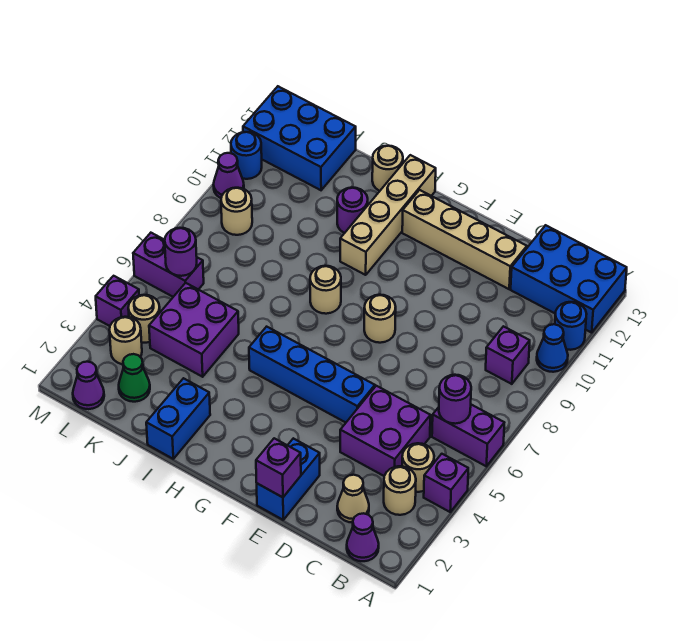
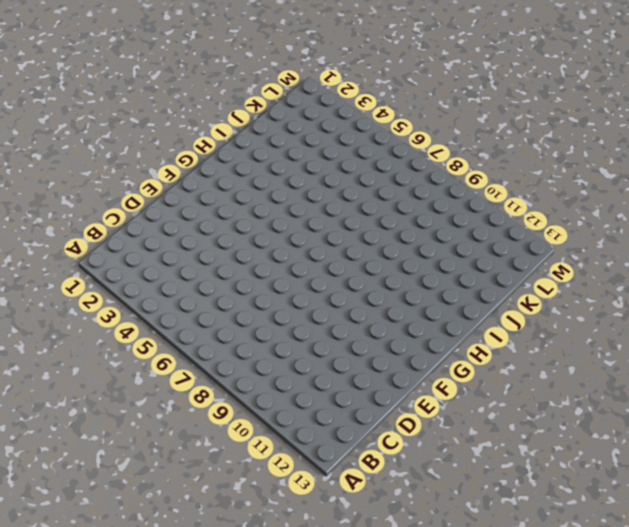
none -> purple 1x1 brick [424,454,468,512]
none -> purple 1x2 brick [432,405,504,466]
none -> blue 1x1 cone [537,324,568,372]
none -> blue 1x1 round brick [555,302,586,350]

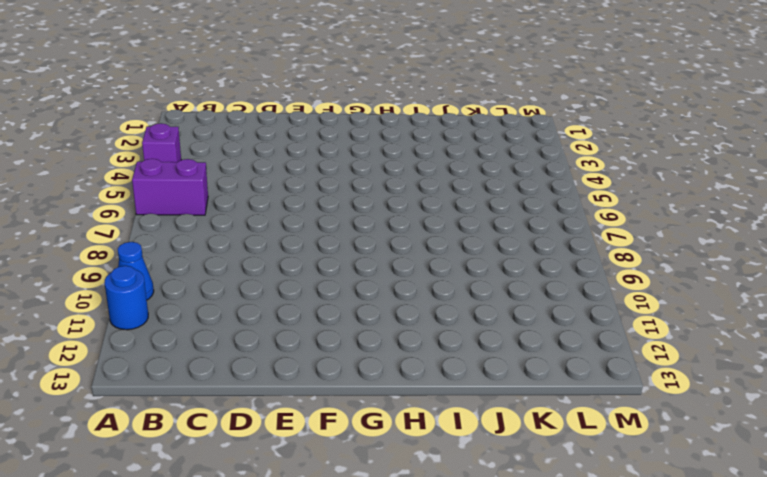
none -> blue 2x3 brick [511,225,627,333]
none -> purple 1x1 cone [347,513,379,561]
none -> tan 1x1 round brick [384,466,416,515]
none -> tan 1x1 round brick [402,443,434,492]

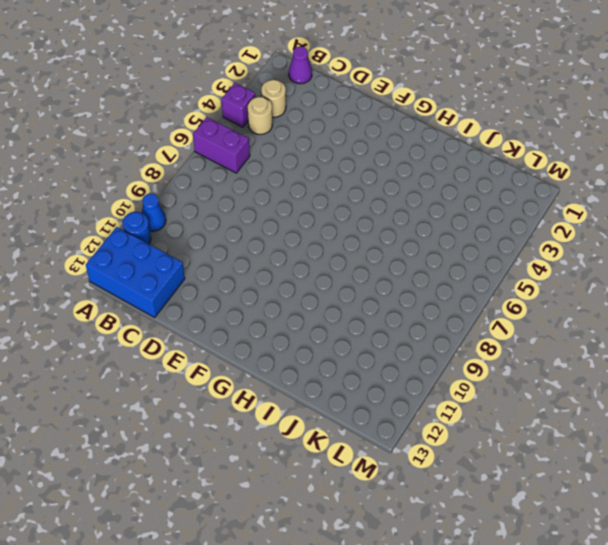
none -> purple 1x1 brick [486,326,530,384]
none -> tan 1x1 cone [337,475,369,523]
none -> purple 2x2 brick [340,386,430,476]
none -> tan 1x4 brick [402,190,527,289]

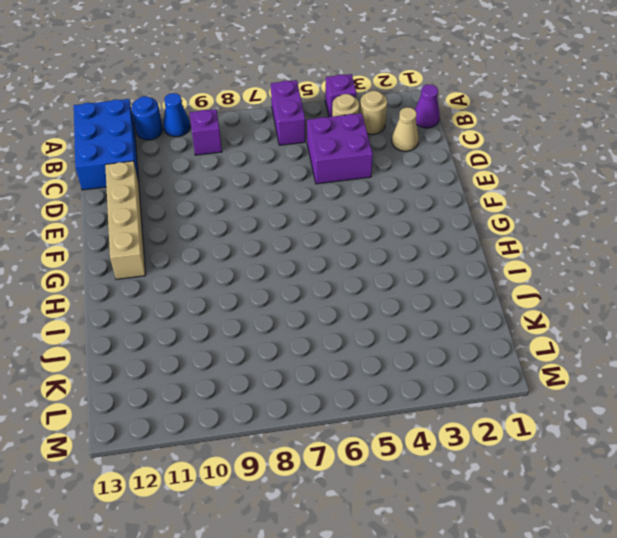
none -> blue 1x2 brick [257,438,320,520]
none -> blue 1x4 brick [249,327,375,423]
none -> tan 1x1 round brick [364,295,396,343]
none -> tan 1x1 round brick [310,266,341,314]

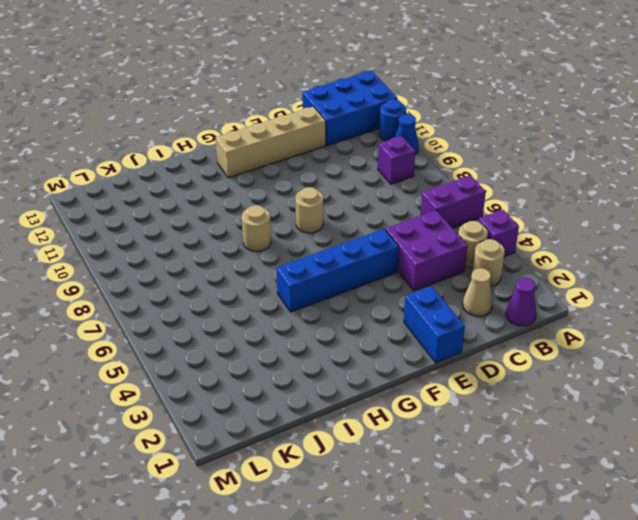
none -> tan 1x4 brick [340,155,436,275]
none -> blue 1x2 brick [146,378,210,459]
none -> purple 1x1 round brick [337,188,368,233]
none -> tan 1x1 round brick [372,146,403,191]

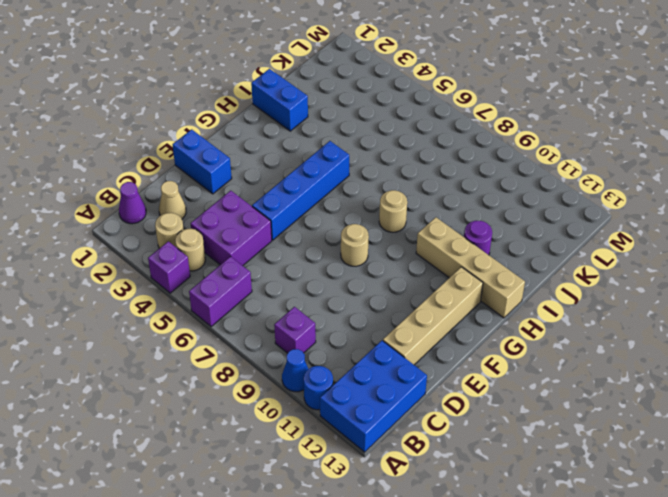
none -> tan 1x1 round brick [372,146,403,191]
none -> purple 2x2 brick [149,283,239,377]
none -> green 1x1 cone [119,354,150,402]
none -> blue 2x3 brick [243,86,356,190]

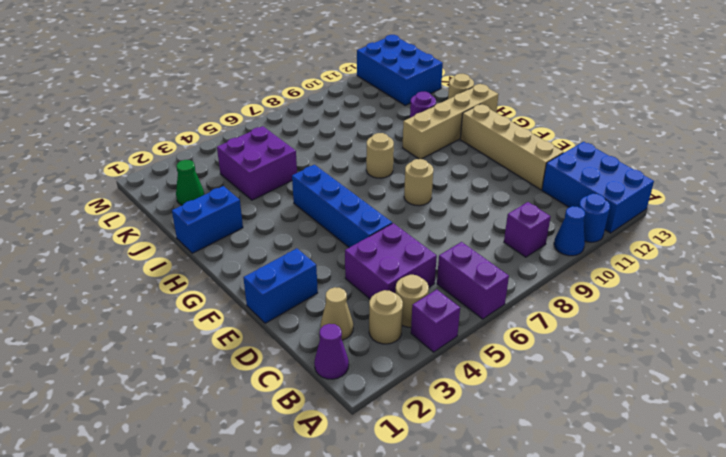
none -> purple 1x1 cone [73,362,104,409]
none -> tan 1x1 round brick [109,317,142,364]
none -> tan 1x1 round brick [128,295,160,343]
none -> purple 1x2 brick [133,233,204,297]

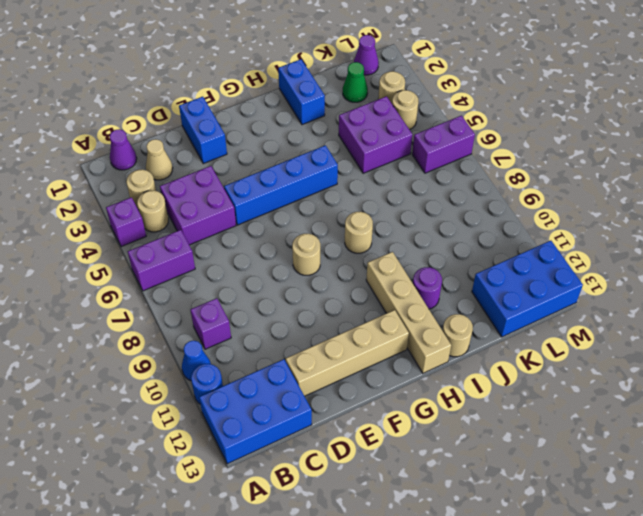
none -> tan 1x1 round brick [221,188,252,235]
none -> purple 1x1 brick [96,276,139,326]
none -> purple 1x1 cone [213,153,244,198]
none -> blue 1x1 round brick [231,132,262,179]

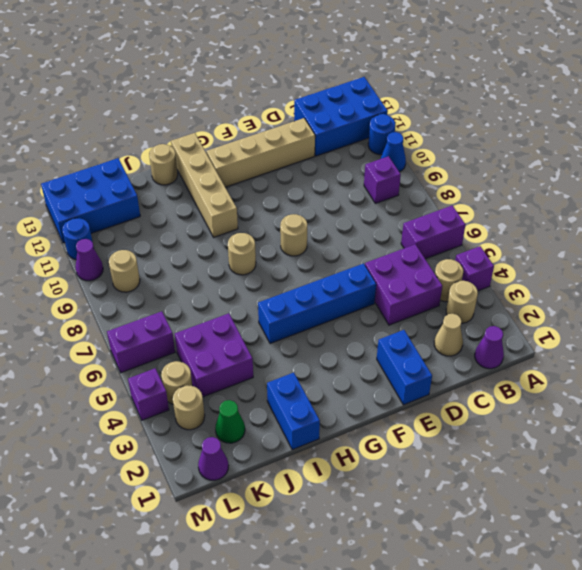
none -> purple 1x1 round brick [337,188,368,233]
none -> purple 1x1 round brick [439,375,471,424]
none -> purple 1x1 brick [256,438,301,497]
none -> purple 1x1 round brick [165,228,197,276]

